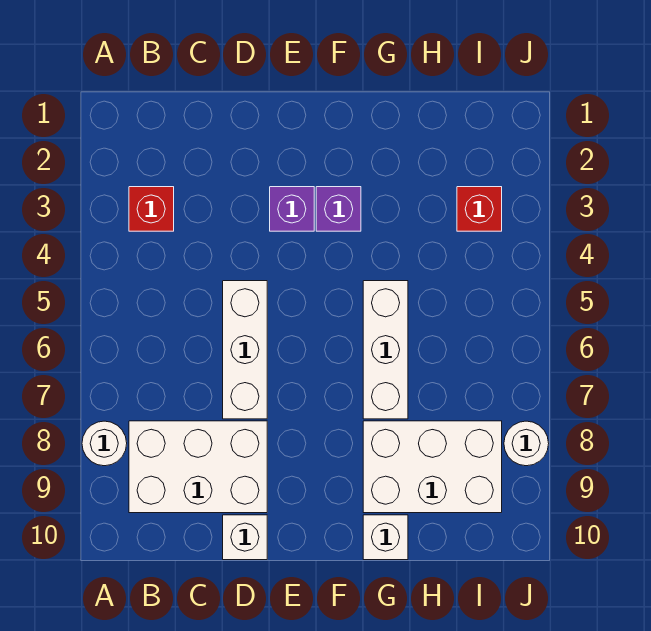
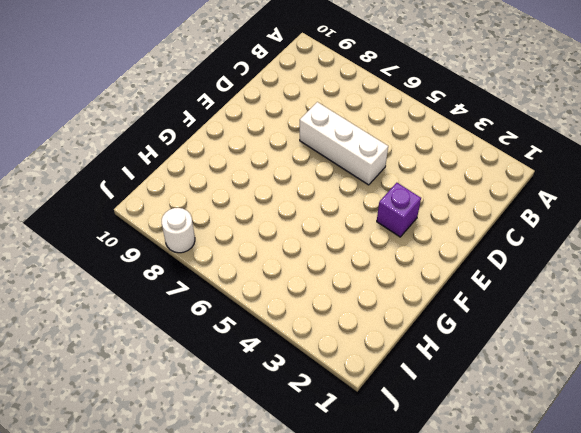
none -> white 1x1 round brick [82,421,127,466]
none -> red 1x1 brick [129,187,174,231]
none -> white 2x3 brick [129,421,267,513]

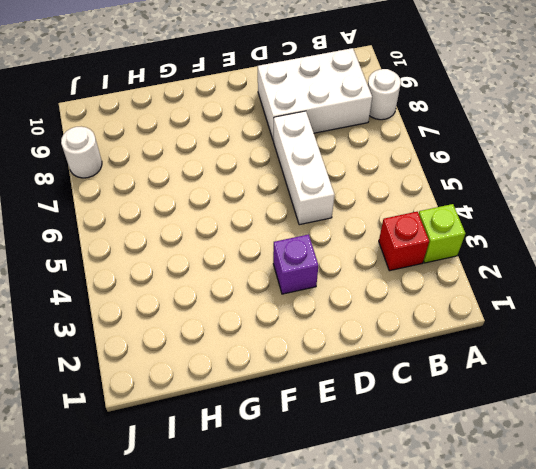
lime 1x1 brick [419,204,465,263] -> none
none -> white 1x1 brick [223,515,267,560]
none -> purple 1x1 brick [316,187,361,231]
none -> white 1x3 brick [363,281,408,419]

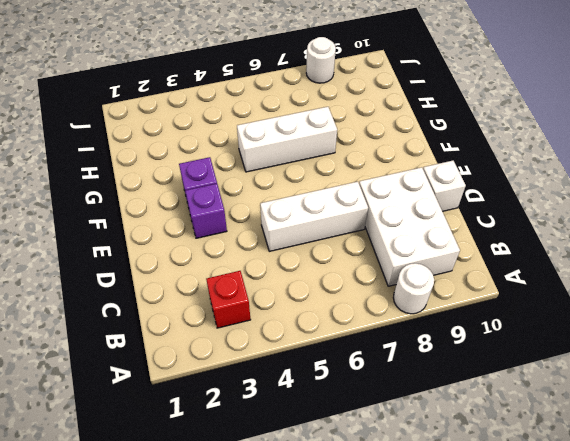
none -> white 2x3 brick [363,421,502,513]
none -> white 1x1 brick [363,515,408,560]
none -> red 1x1 brick [457,187,502,231]

